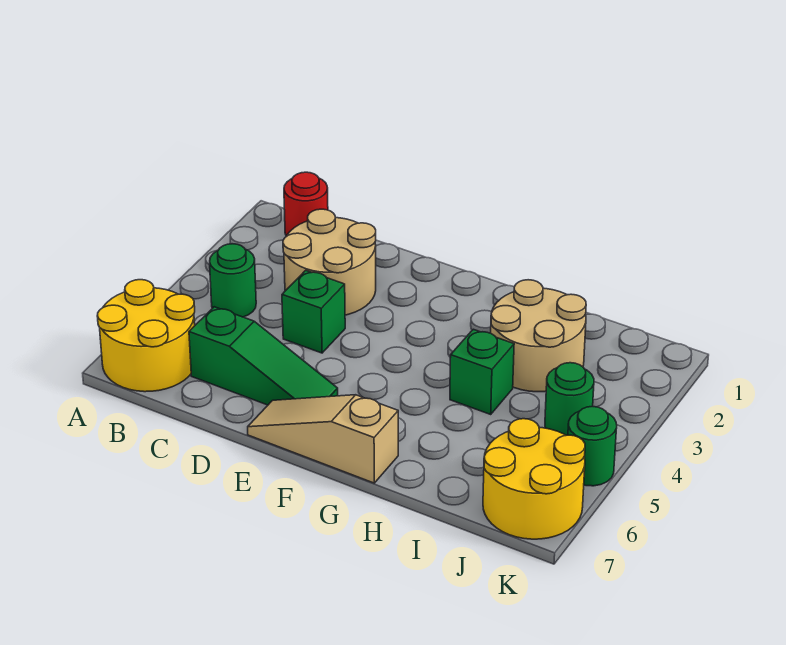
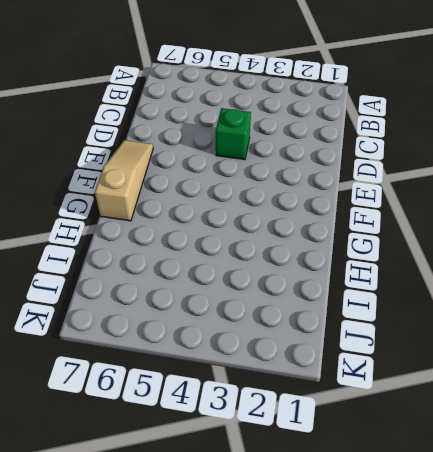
none -> yellow 2x2 round brick [97,280,195,392]
none -> red 1x1 round brick [284,172,328,236]
none -> green 1x1 round brick [210,244,256,317]

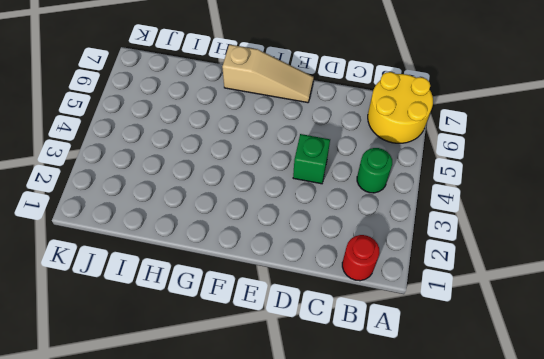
none -> tan 2x2 round brick [283,209,376,315]
none -> green 1x3 slope [189,307,338,405]
none -> tan 2x2 round brick [491,280,586,392]

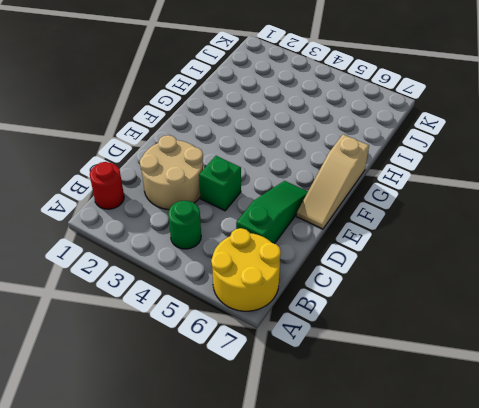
none -> tan 2x2 round brick [491,280,586,392]
none -> green 1x1 brick [450,329,514,414]
none -> green 1x1 round brick [545,363,594,435]

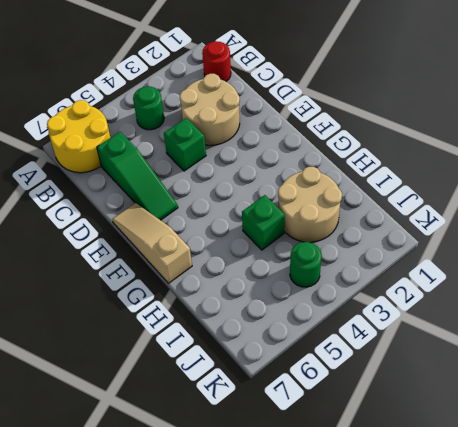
none -> yellow 2x2 round brick [483,419,585,539]
none -> green 1x1 round brick [568,406,617,486]

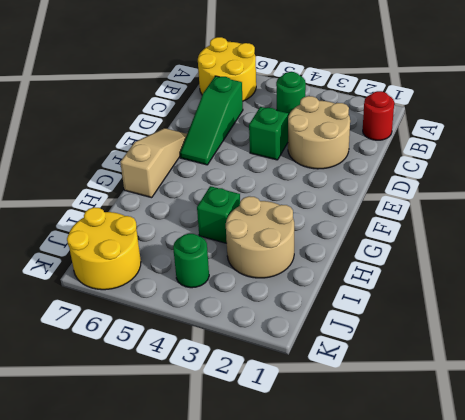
none -> green 1x1 round brick [568,406,617,486]

